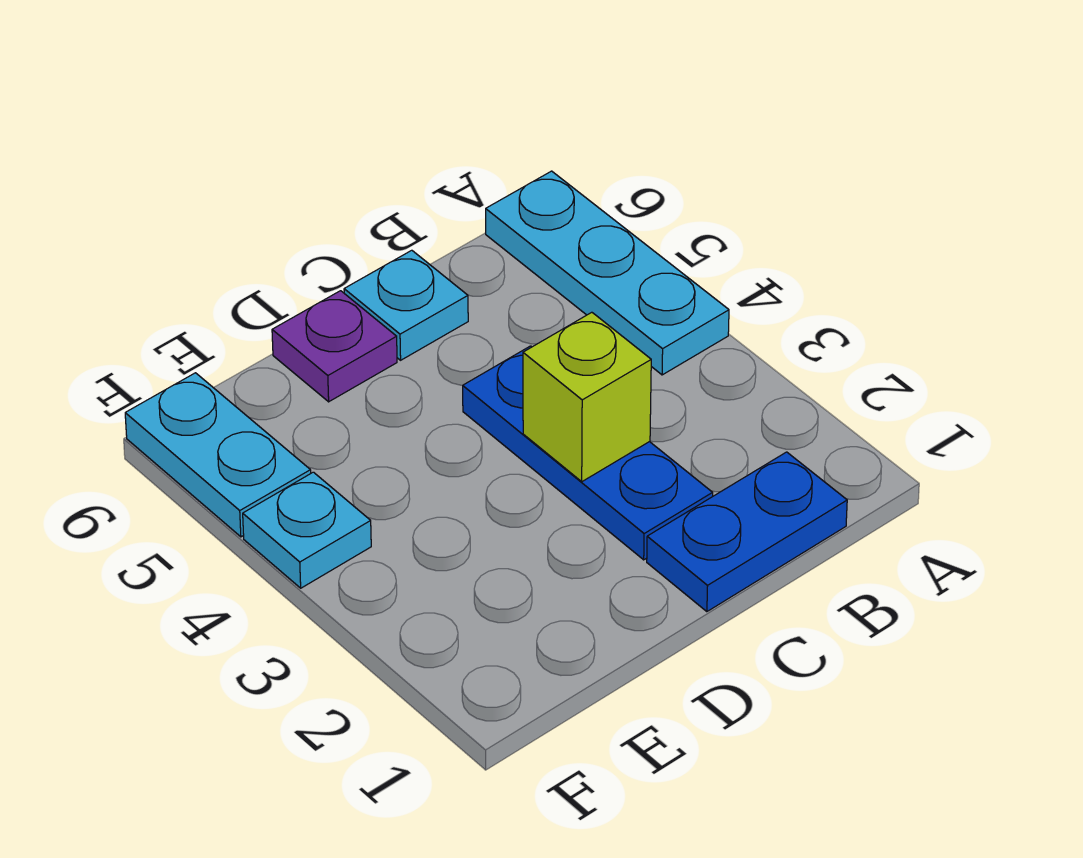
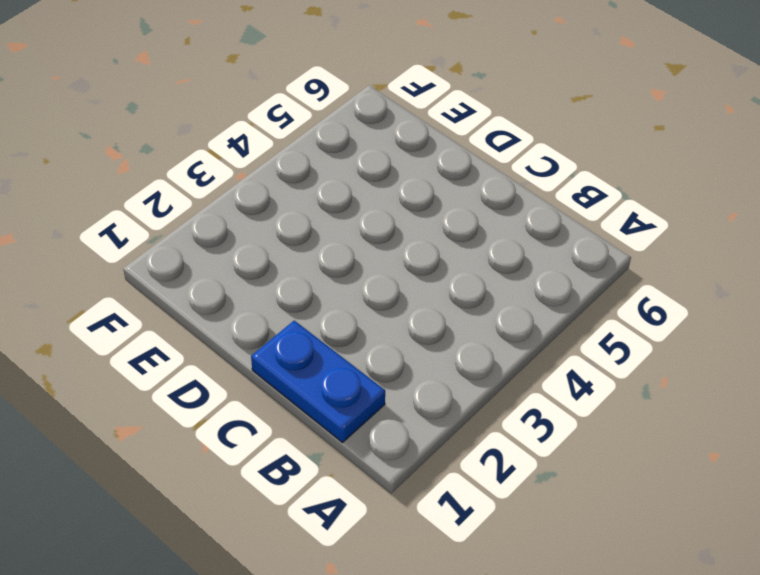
none -> cyan 1x3 plate [486,171,729,375]
none -> blue 1x3 plate [463,346,713,560]

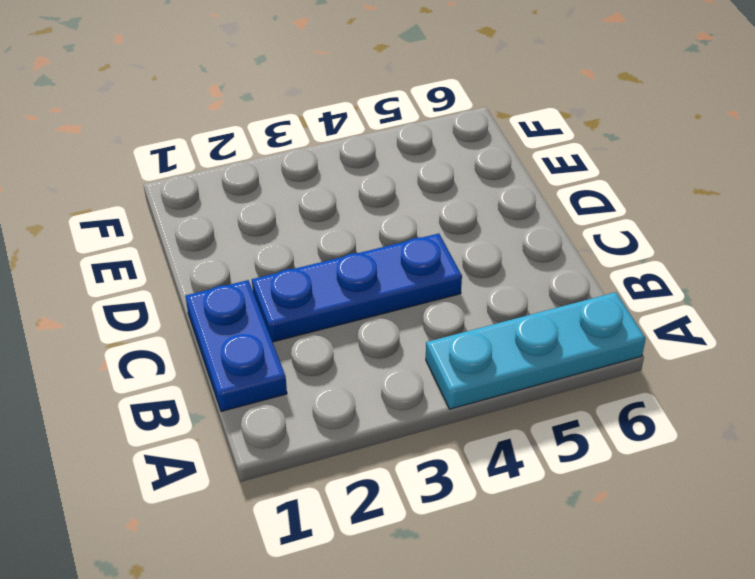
none -> cyan 1x1 plate [344,250,468,360]
none -> purple 1x1 plate [272,291,397,402]

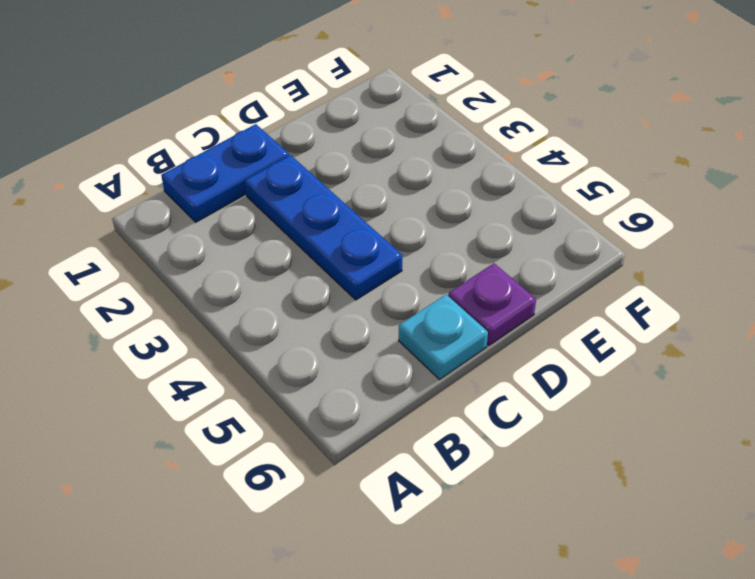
none -> cyan 1x3 plate [486,171,729,375]
none -> cyan 1x1 plate [243,472,371,588]

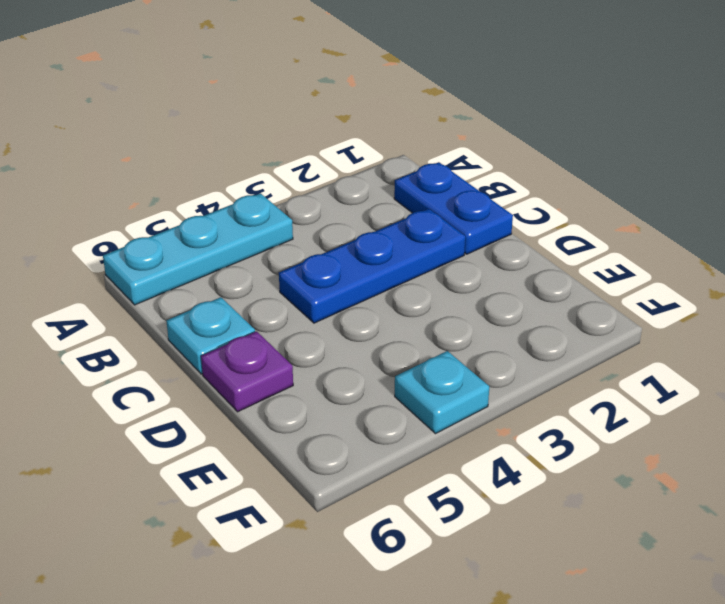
none -> cyan 1x2 plate [125,373,311,537]
none -> lime 1x1 brick [523,312,651,482]

